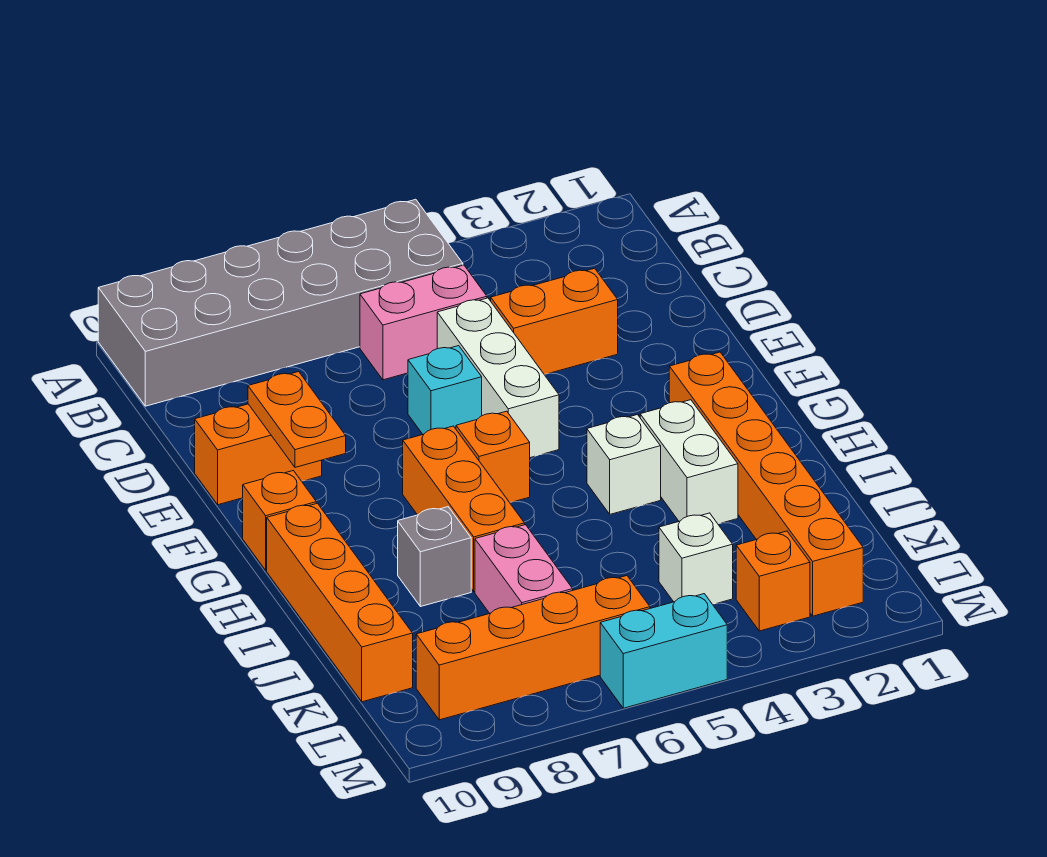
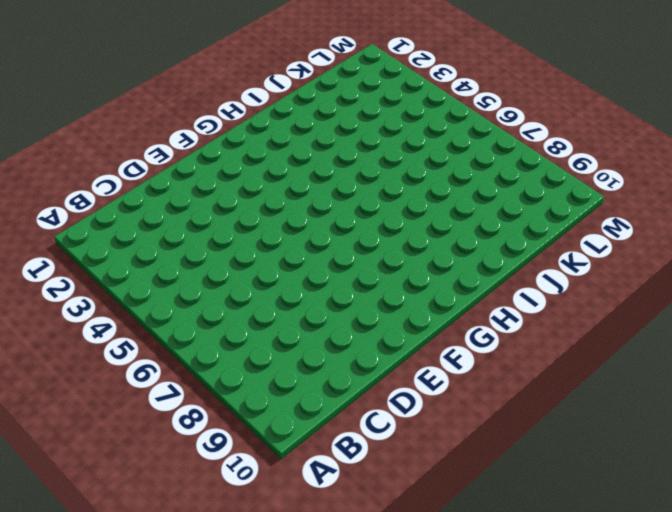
none -> grey 2x6 brick [98,199,463,406]
none -> pink 1x2 brick [360,265,487,380]
none -> orange 1x2 brick [491,268,618,374]

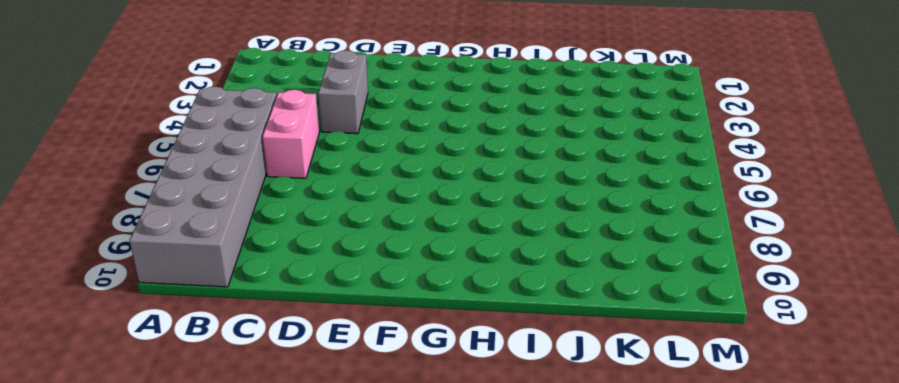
grey 1x2 brick [318,50,368,134] -> orange 1x2 brick [491,268,618,374]
none -> white 1x3 brick [437,298,559,458]
none -> cyan 1x1 brick [408,346,482,434]
none -> orange 1x2 brick [195,404,322,505]

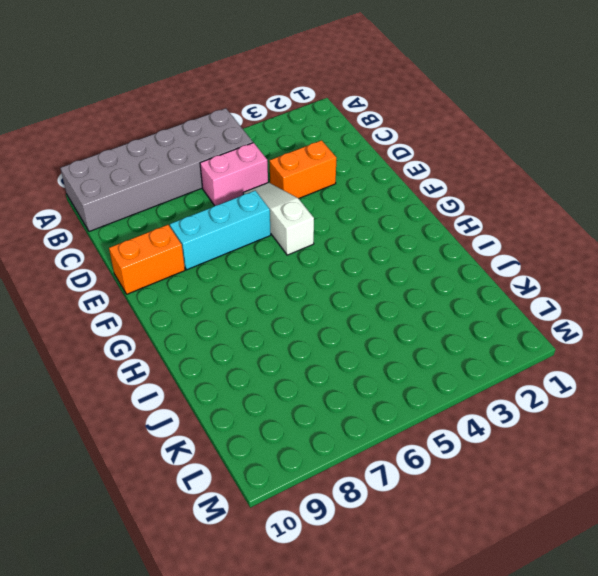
white 1x3 slope [243,183,314,255] -> white 1x3 brick [437,298,559,458]
cyan 1x3 brick [170,191,271,270] -> cyan 1x1 brick [408,346,482,434]
none -> orange 1x6 brick [669,352,863,616]
none -> orange 1x1 brick [456,411,530,502]
none -> orange 1x3 brick [403,426,525,592]

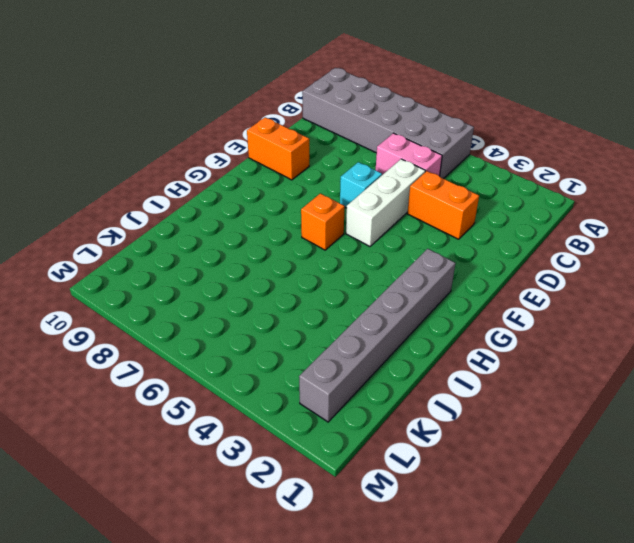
grey 1x6 brick [299,249,455,422] -> orange 1x6 brick [669,352,863,616]
none -> orange 1x3 brick [403,426,525,592]
none -> orange 1x1 brick [243,471,316,570]
none -> white 1x2 brick [640,400,738,524]

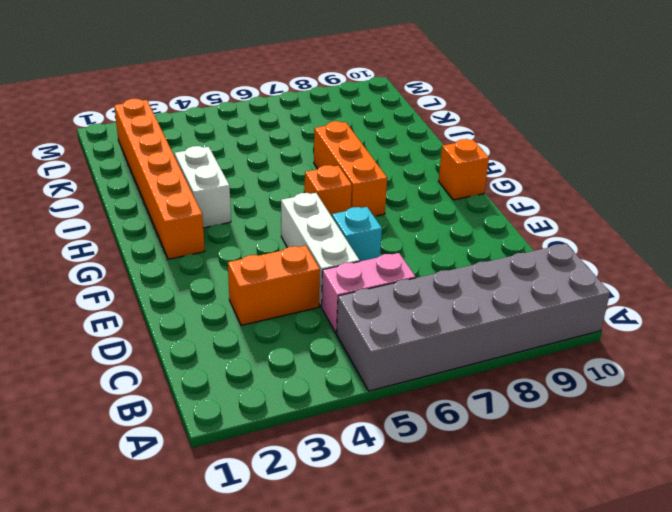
none -> orange 1x2 brick [195,404,322,505]
none -> white 1x1 brick [587,415,661,514]
none -> orange 1x4 brick [267,503,413,702]

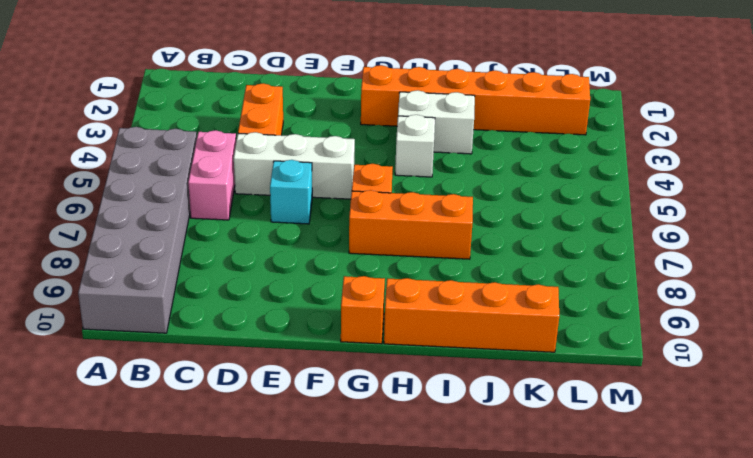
none -> orange 1x2 brick [195,404,322,505]
none -> grey 1x1 brick [398,507,471,607]
none -> pink 1x2 brick [475,525,573,613]

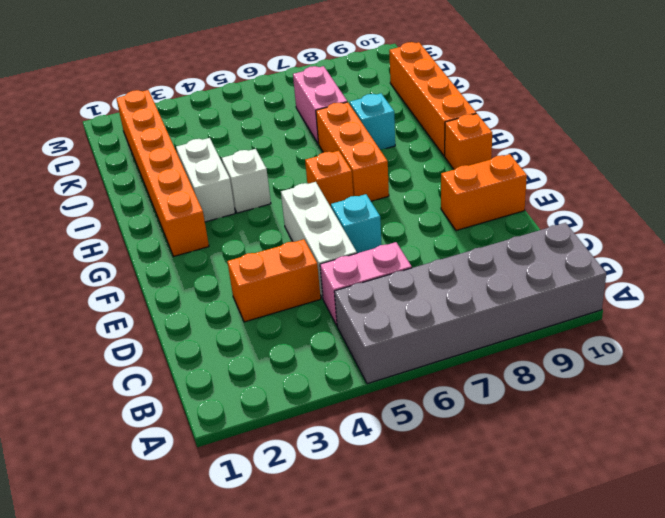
cyan 1x1 brick [350,94,395,150] -> grey 1x1 brick [398,507,471,607]
none -> white 1x1 brick [659,513,733,604]
none -> orange 1x1 brick [736,531,810,631]
none -> orange 1x4 brick [416,576,650,720]

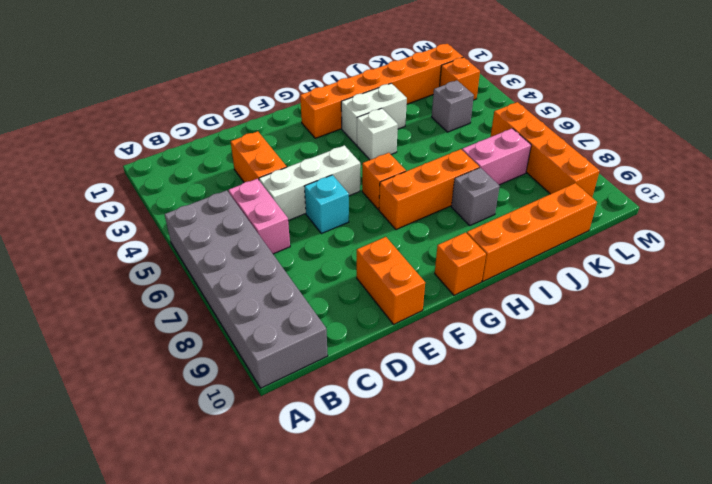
grey 1x1 brick [432,81,474,132] -> white 1x1 brick [659,513,733,604]
none -> cyan 1x2 brick [600,594,727,708]
none -> orange 1x2 plate [248,372,346,467]

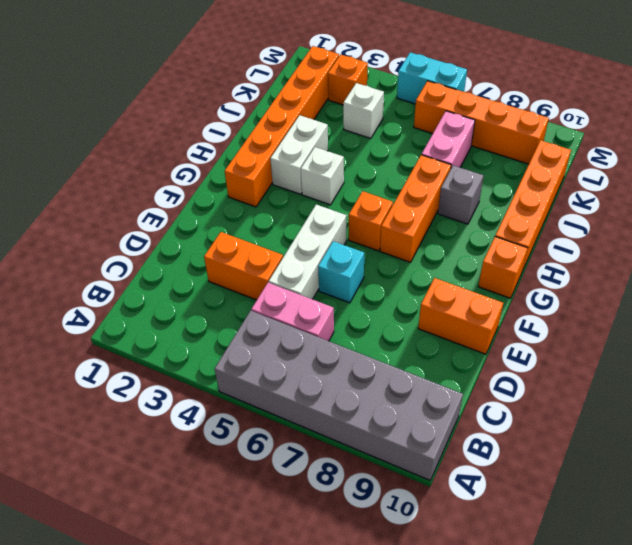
none -> orange 1x2 plate [248,372,346,467]

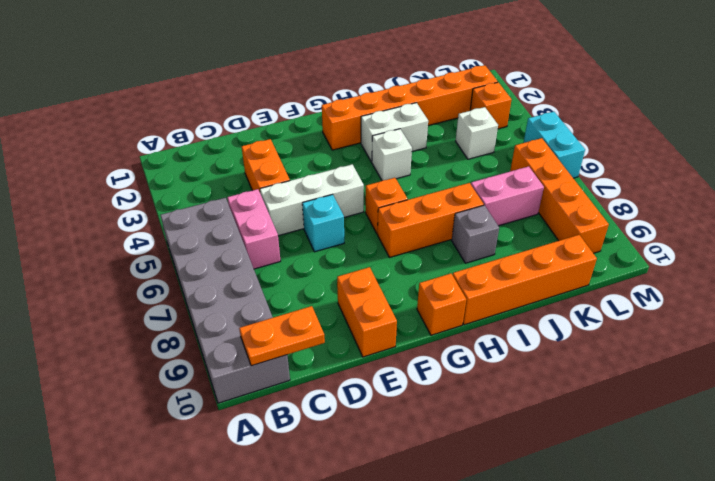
orange 1x2 plate [239,306,325,366] -> orange 1x2 plate moved to [248,372,346,467]

